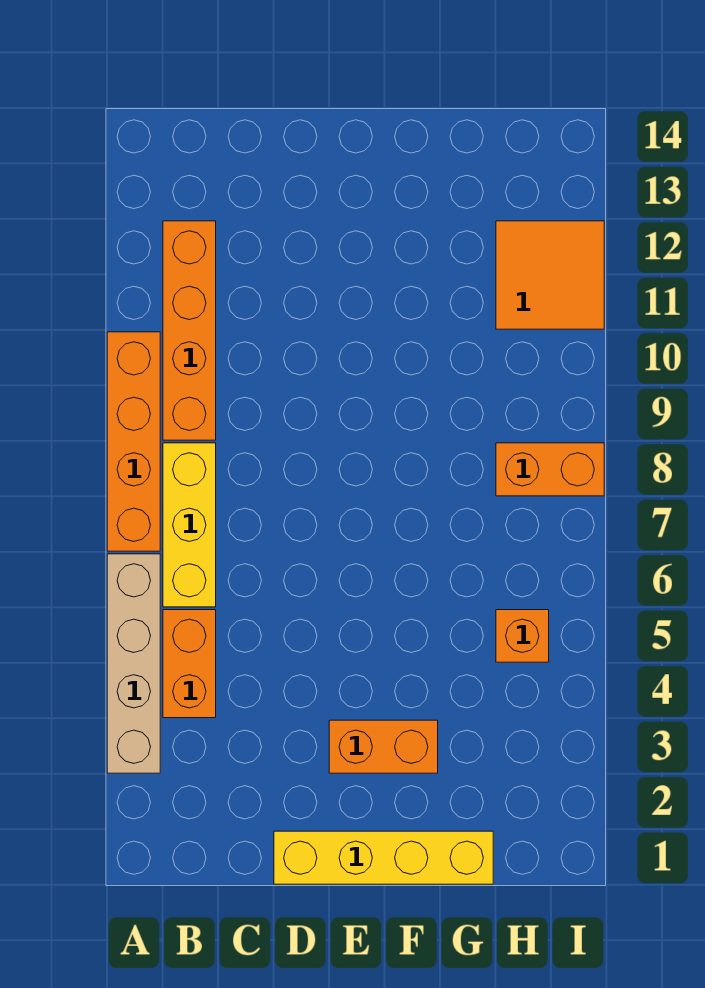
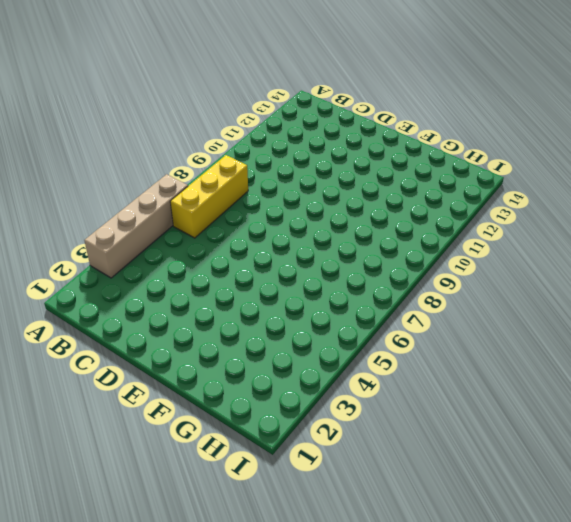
none -> orange 1x4 brick [107,332,160,551]
none -> orange 1x2 brick [163,610,216,718]

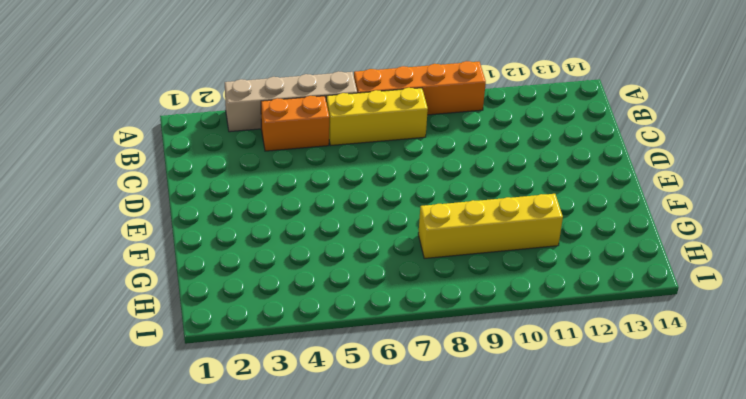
yellow 1x4 brick [418,194,563,258] -> yellow 1x4 brick turned to [274,831,493,884]
none -> orange 1x4 brick [163,221,216,440]
none -> orange 1x2 brick [329,720,438,773]

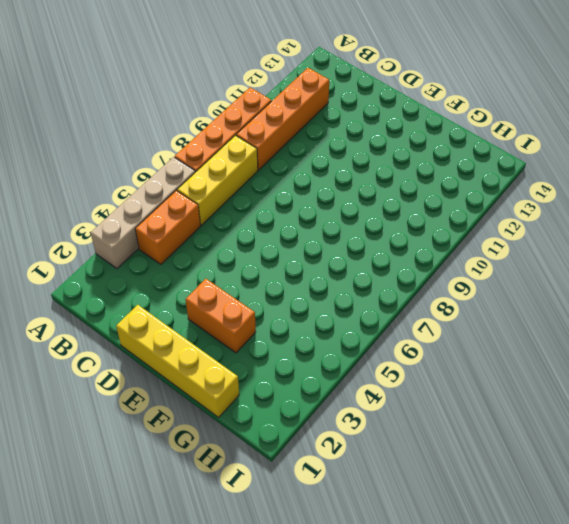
none -> orange 1x1 brick [496,610,549,662]
none -> orange 1x2 brick [496,443,604,496]

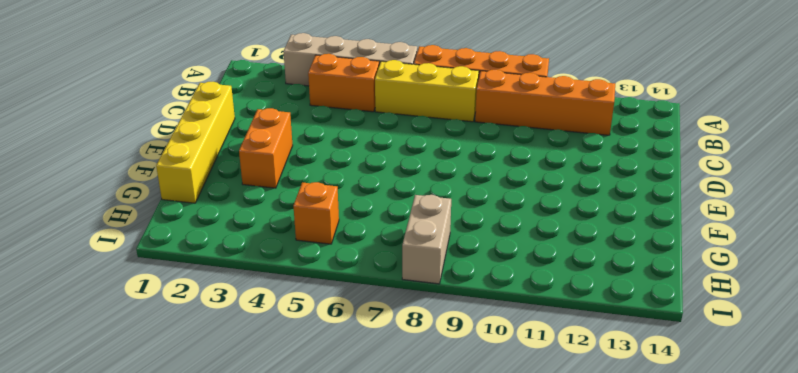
tan 1x2 brick [402,195,451,284] -> orange 1x2 brick [496,443,604,496]
none -> orange 2x2 tile [496,221,604,329]

